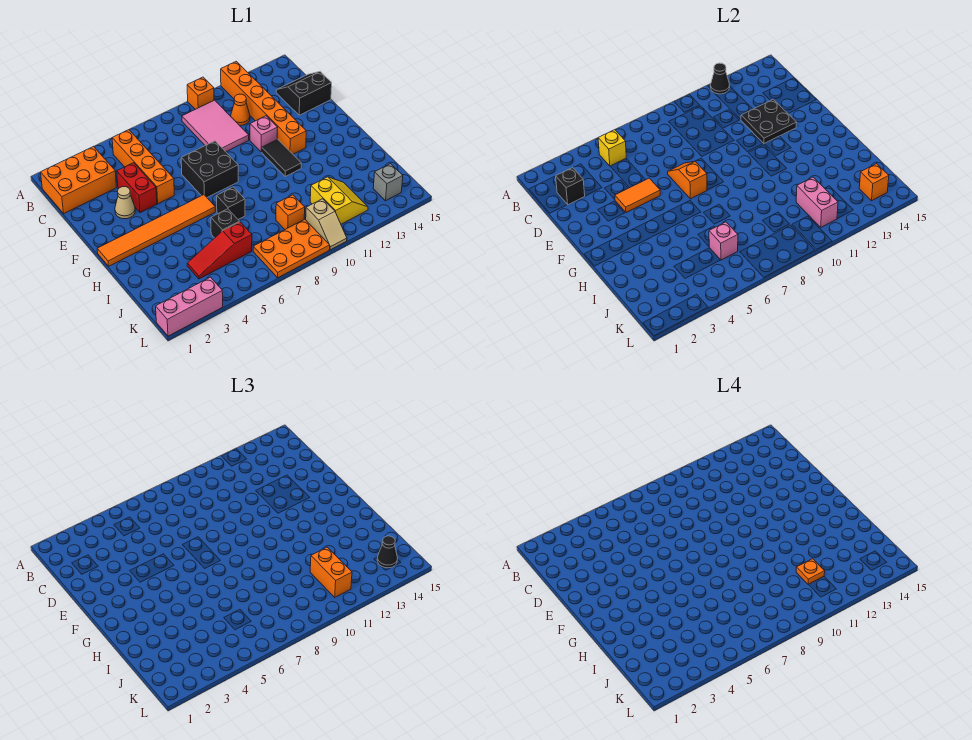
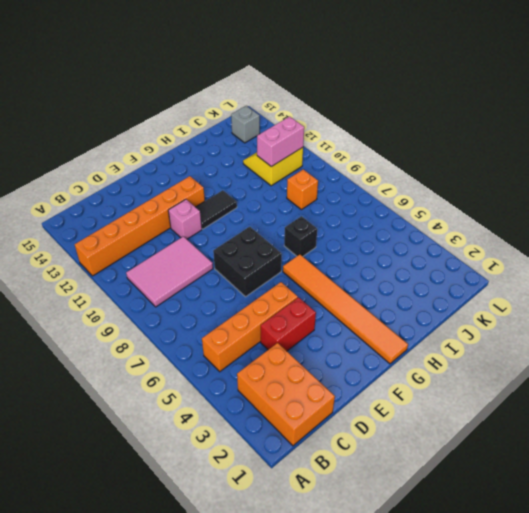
none -> orange 1x1 brick [187,77,214,109]
none -> orange 1x1 cone [231,94,250,125]
none -> black 2x2 slope [276,72,332,115]
none -> tan 1x1 cone [115,187,135,219]

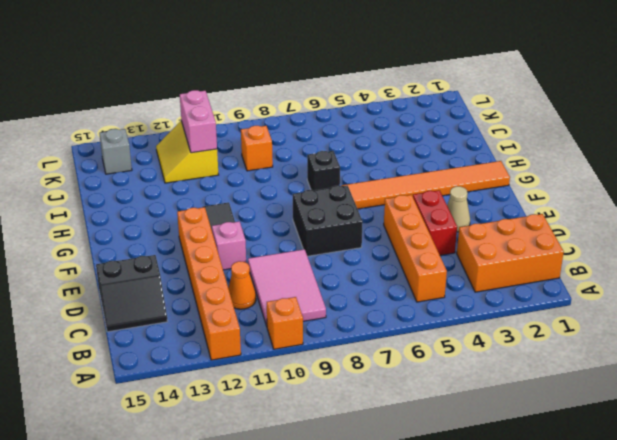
none -> black 1x1 brick [211,209,239,238]
none -> red 1x3 slope [187,222,252,279]
none -> orange 2x3 plate [253,219,330,278]
none -> tan 1x2 slope [306,199,347,250]

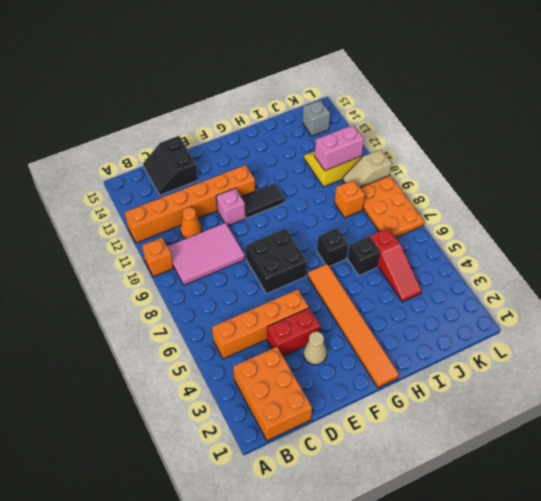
tan 1x2 slope [343,149,392,187] -> tan 1x2 slope turned to [306,199,347,250]
none -> pink 1x3 brick [156,277,223,336]
none -> black 1x1 cone [711,63,730,94]
none -> yellow 1x1 brick [598,130,626,166]
none -> black 1x1 brick [556,168,585,205]

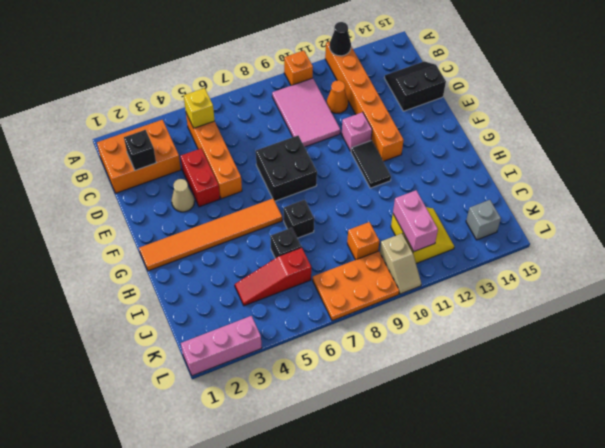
none -> black 2x2 plate [741,99,797,144]
none -> orange 1x2 tile [615,178,660,213]
none -> orange 1x2 slope [668,161,707,199]
none -> pink 1x1 brick [709,222,738,260]

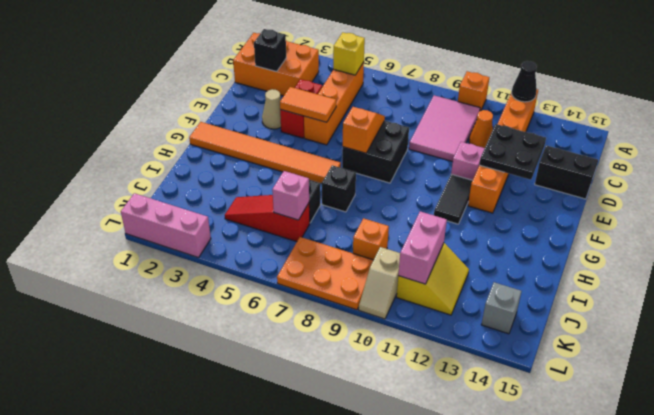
none -> orange 1x1 brick [859,164,889,201]
none -> orange 1x2 brick [310,547,352,597]
none -> black 1x1 cone [377,536,398,568]
none -> orange 1x1 plate [796,559,825,585]

